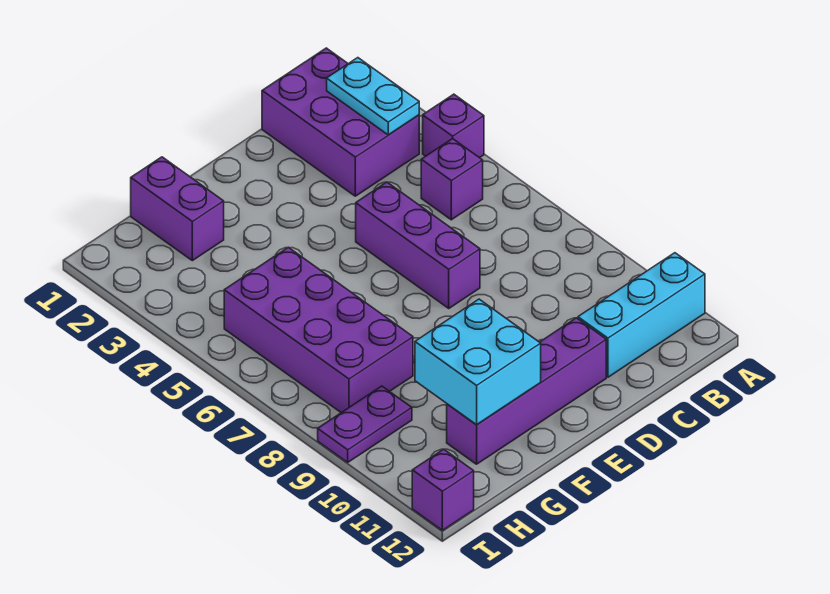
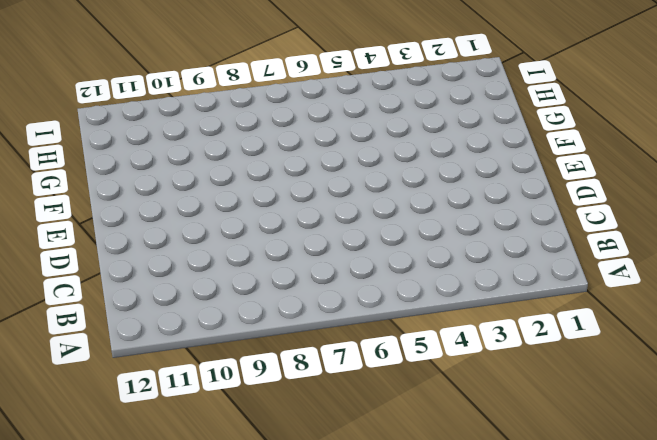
none -> purple 1x1 brick [423,94,484,158]
none -> cyan 1x3 brick [578,253,705,377]
none -> purple 2x3 brick [262,48,419,196]

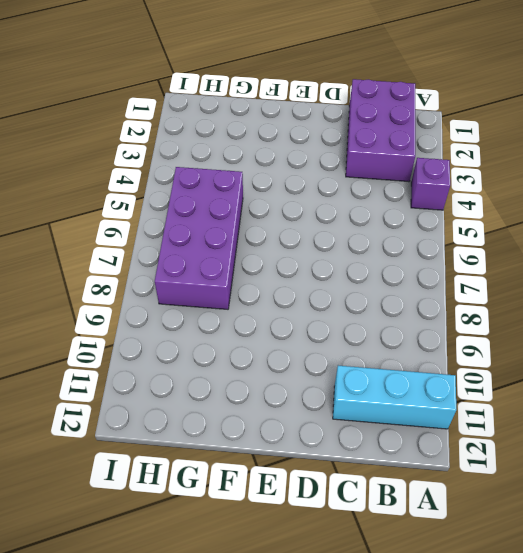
none -> purple 1x1 brick [421,139,483,220]
none -> purple 1x3 brick [356,182,480,308]
none -> purple 1x4 brick [447,318,606,464]

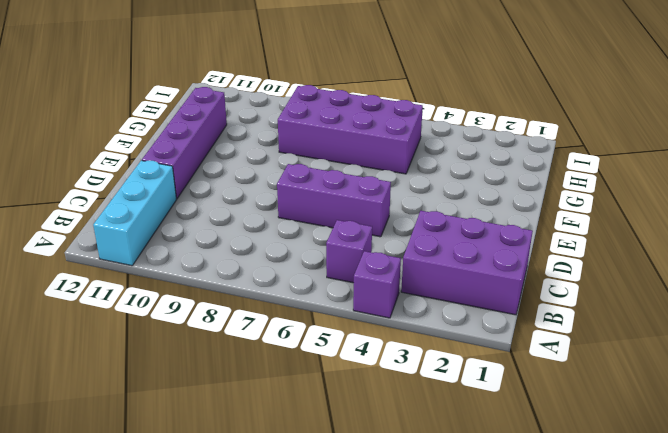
none -> purple 1x2 brick [131,157,224,261]
none -> purple 1x2 plate [318,386,412,462]
none -> purple 1x1 brick [412,449,474,530]

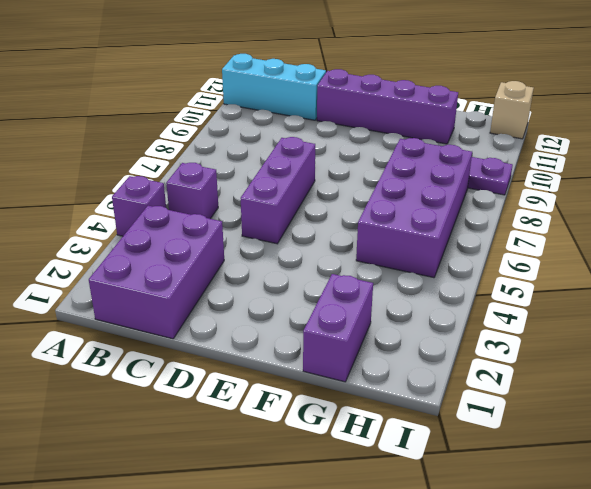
tan 1x1 brick [490,81,534,139] -> purple 1x1 brick [412,449,474,530]
none -> cyan 1x2 plate [327,58,419,135]
none -> cyan 2x2 brick [415,299,541,425]

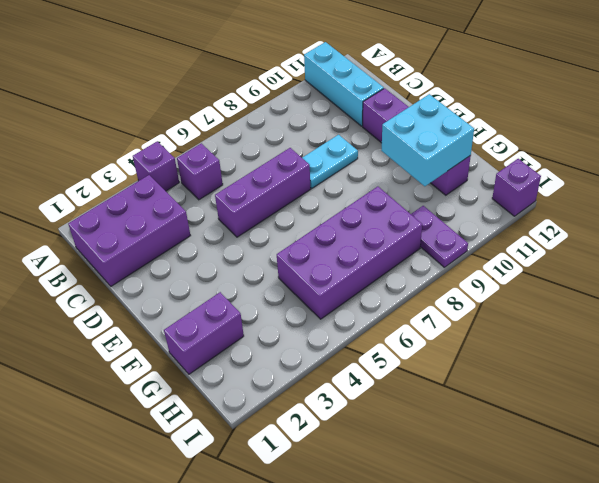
cyan 1x2 plate [302,135,358,188] -> cyan 1x2 plate moved to [327,58,419,135]

